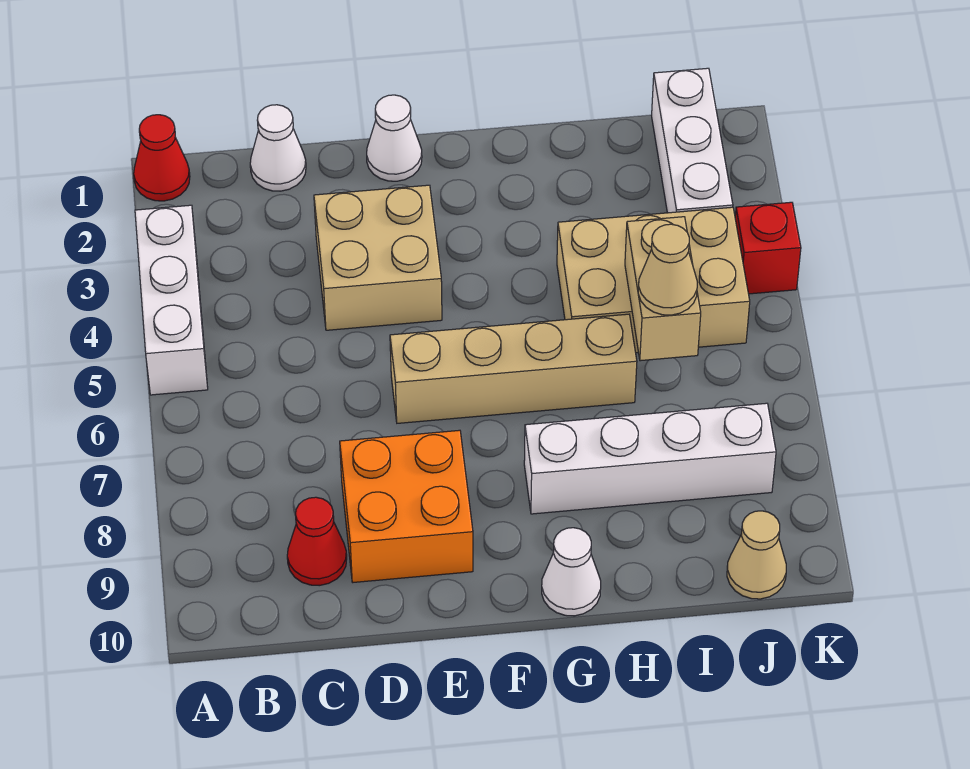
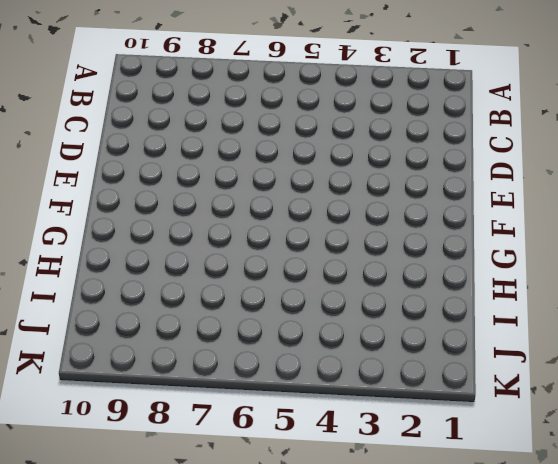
none -> red 1x1 cone [134,115,190,201]
none -> white 1x3 brick [135,205,208,395]
none -> white 1x1 cone [250,105,306,191]

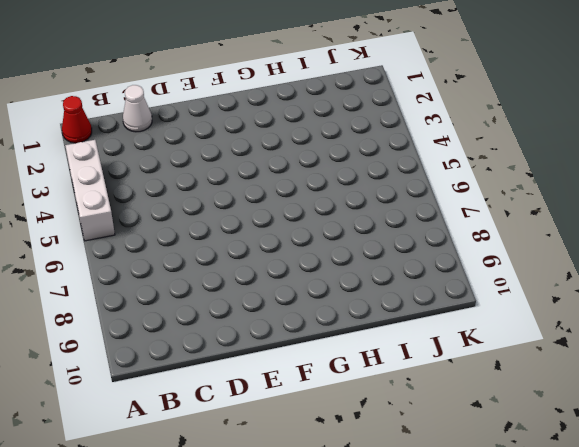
none -> red 1x1 cone [287,497,347,586]
none -> tan 2x2 brick [314,185,442,330]
none -> orange 2x2 brick [340,430,473,582]

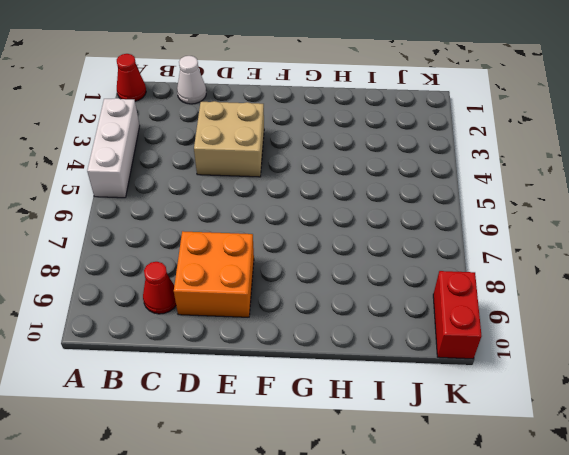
red 1x2 brick [433,271,481,359] -> none
none -> white 1x1 cone [367,95,422,181]
none -> tan 1x4 brick [390,314,637,423]
none -> white 1x4 brick [524,403,776,514]

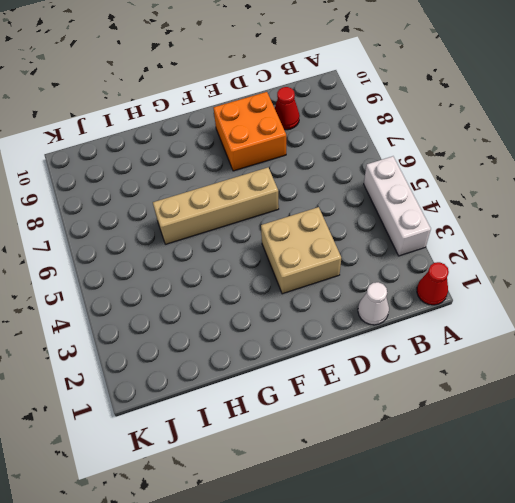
none -> white 1x1 cone [367,95,422,181]
none -> white 1x4 brick [524,403,776,514]
none -> white 1x1 cone [542,528,601,616]

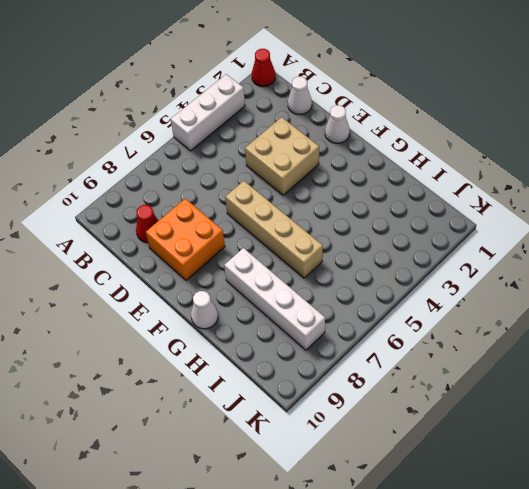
none -> tan 2x3 brick [557,207,750,353]
none -> white 1x3 brick [652,68,733,213]
none -> tan 1x1 cone [727,511,786,599]

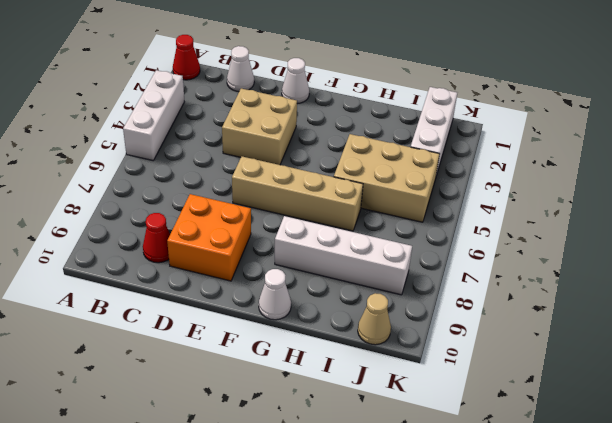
none -> red 1x1 brick [735,202,801,294]
none -> tan 1x2 brick [625,217,701,361]
none -> tan 1x1 cone [638,224,697,315]

